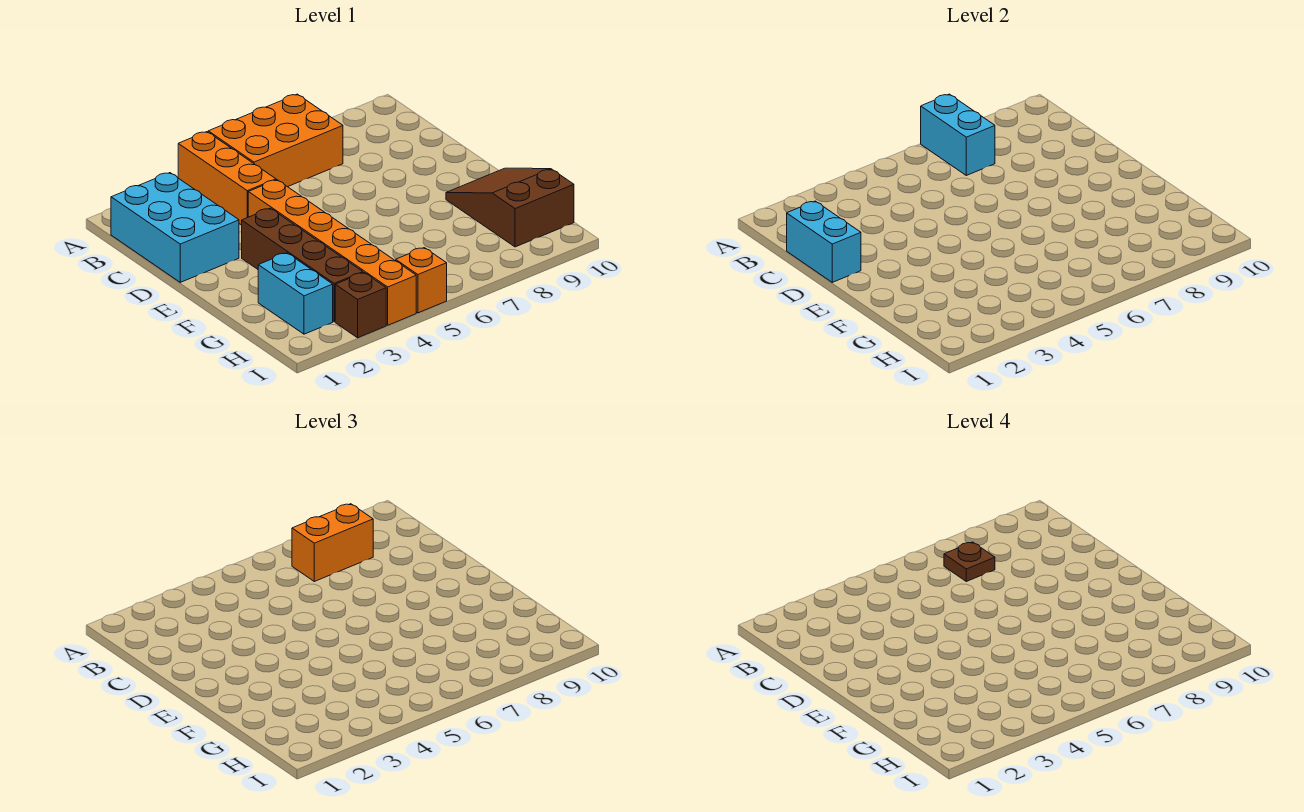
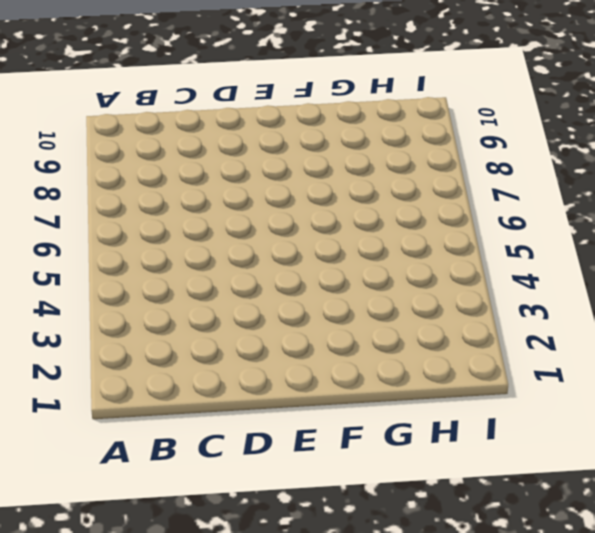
none -> orange 1x3 brick [178,132,276,225]
none -> orange 2x3 brick [208,94,343,187]
none -> cyan 2x3 brick [111,173,239,282]

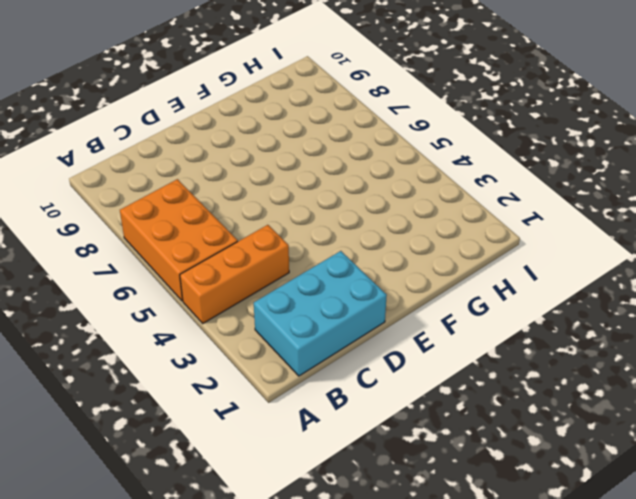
none -> orange 1x6 brick [248,180,416,325]
none -> brown 1x4 brick [242,208,363,322]
none -> brown 2x3 slope [446,168,574,247]

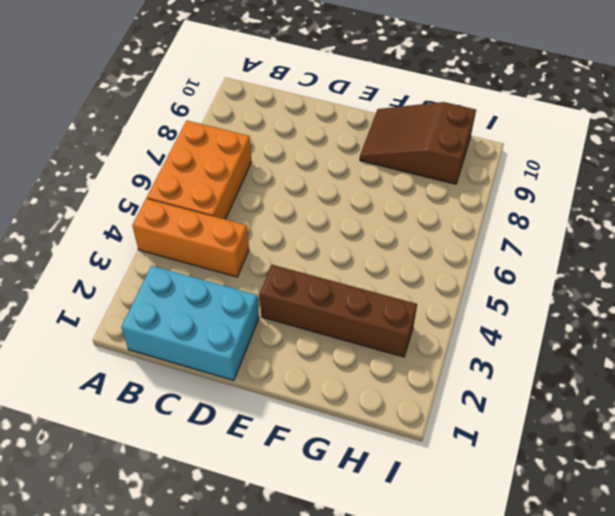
none -> orange 1x6 brick [248,180,416,325]
none -> cyan 1x2 brick [258,253,333,334]
none -> brown 1x1 brick [335,273,386,338]

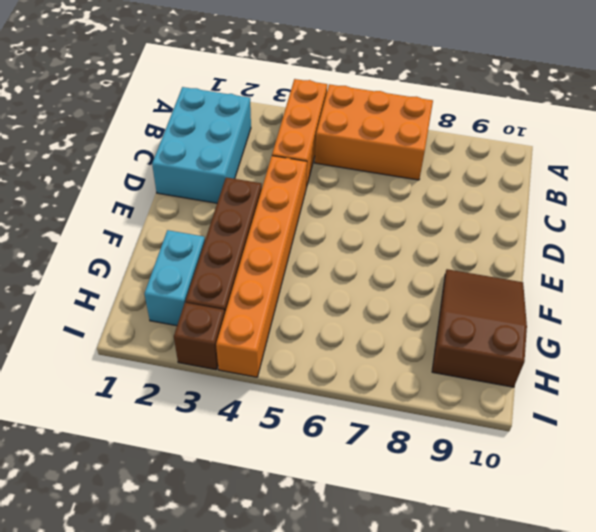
none -> orange 1x1 brick [396,248,447,313]
none -> cyan 1x2 brick [921,94,995,175]
none -> cyan 1x2 brick [787,201,861,282]

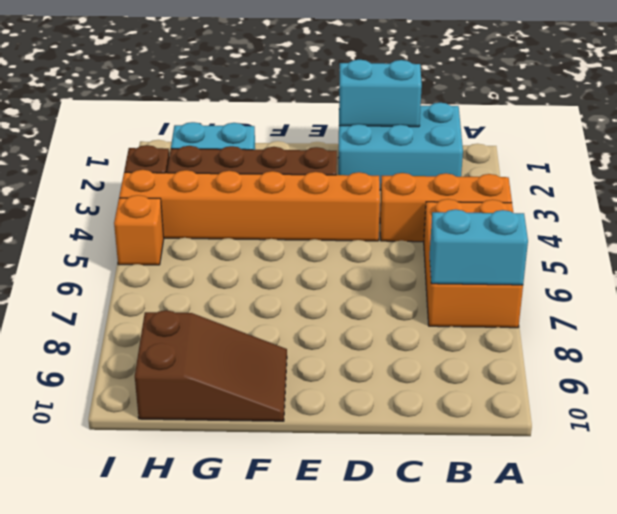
none -> orange 1x2 brick [292,504,373,581]
none -> brown 1x1 plate [944,542,995,581]

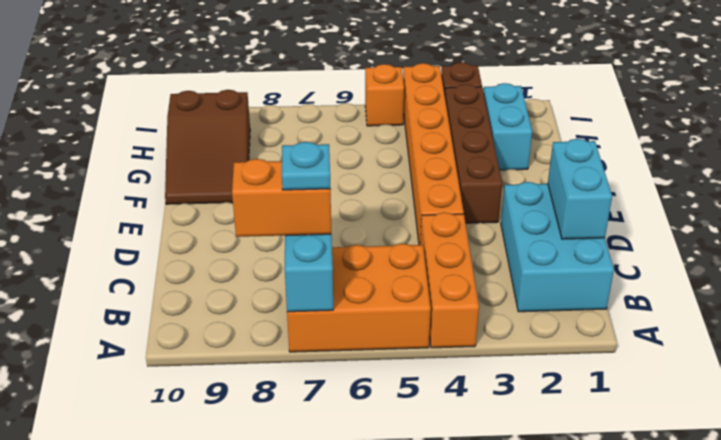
cyan 1x1 plate [282,142,331,190] -> brown 1x1 plate [944,542,995,581]

